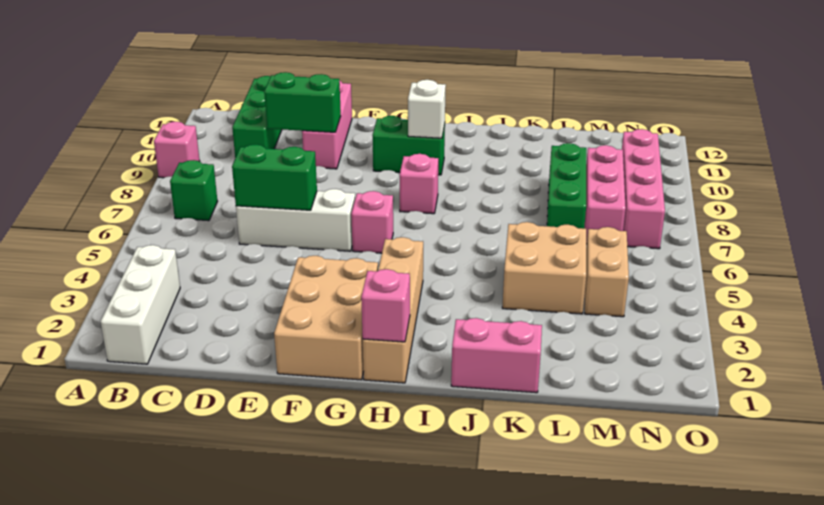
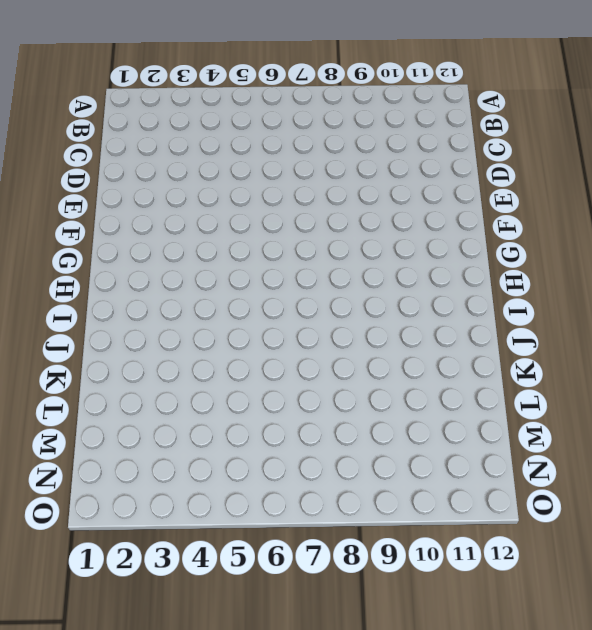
none -> pink 1x1 brick [154,122,200,178]
none -> white 1x3 brick [100,245,180,364]
none -> green 1x1 brick [170,160,218,221]

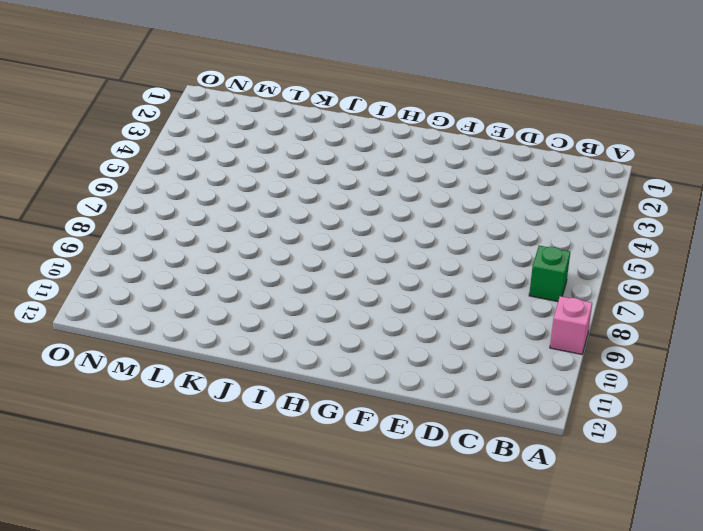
none -> white 1x3 brick [100,245,180,364]
none -> green 1x3 brick [232,76,282,158]
none -> white 1x3 brick [236,189,355,251]

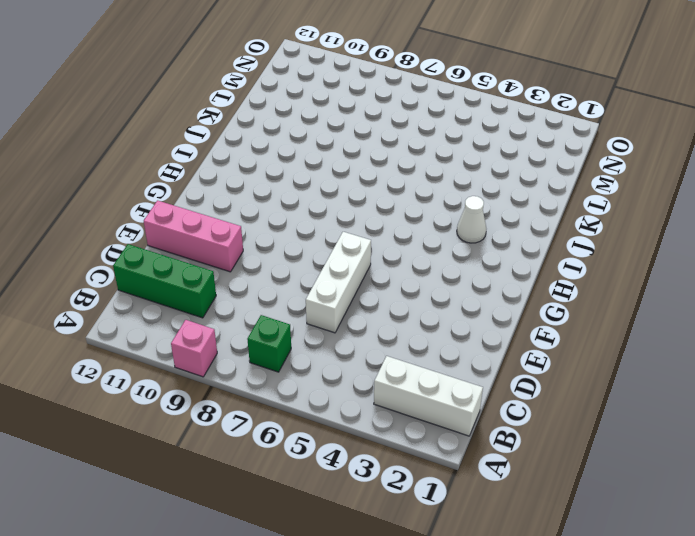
white 1x1 cone [457,196,486,243] -> none
none -> tan 2x3 brick [274,256,378,380]
none -> pink 1x1 brick [351,191,393,253]
none -> green 1x2 brick [372,116,445,175]

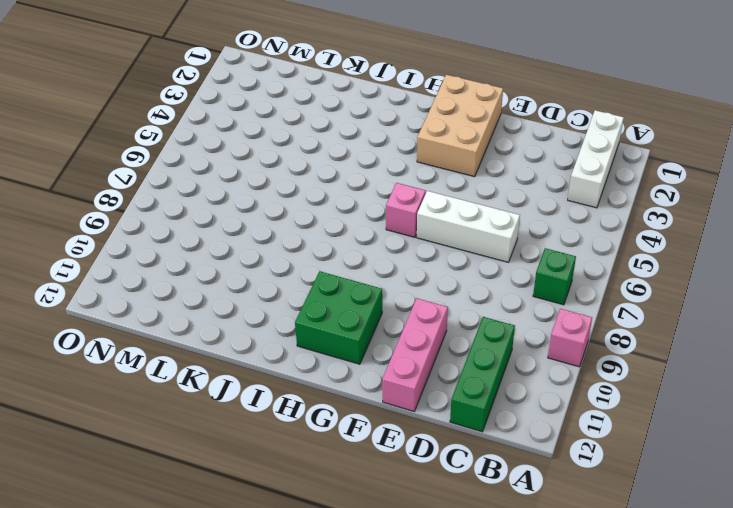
green 2x2 brick [295,271,382,364] -> green 1x2 brick [372,116,445,175]
none -> tan 1x4 brick [363,237,423,383]
none -> pink 1x1 brick [400,154,438,214]
none -> pink 1x2 brick [451,318,542,393]

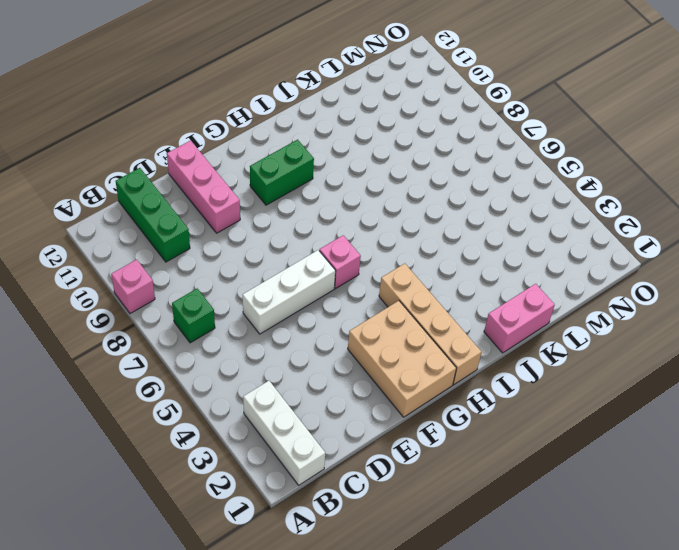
none -> pink 1x1 brick [400,154,438,214]
none -> tan 2x2 brick [502,222,586,314]
none -> green 1x3 brick [547,143,586,229]

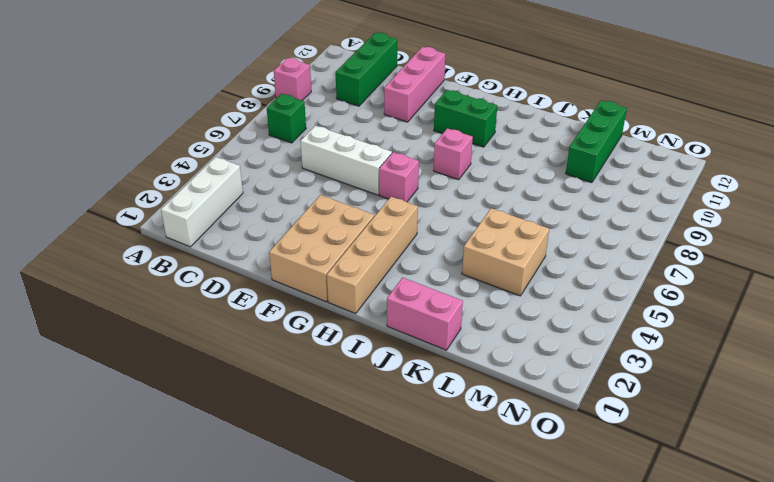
green 1x3 brick [566,100,627,183] -> green 1x3 brick moved to [547,143,586,229]
none -> tan 1x2 brick [585,227,629,317]
none -> pink 1x3 brick [585,145,626,244]
none -> pink 1x4 brick [622,129,665,249]

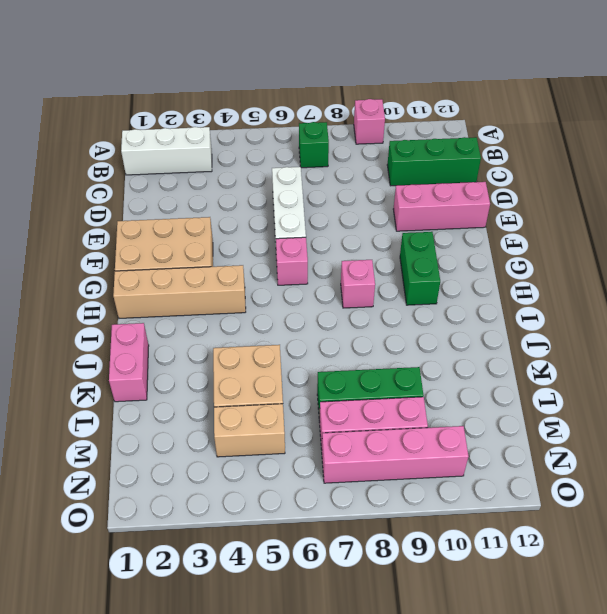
none -> green 1x2 brick [232,144,317,210]
none -> green 1x2 brick [264,72,341,132]
none -> pink 1x1 brick [361,269,410,342]

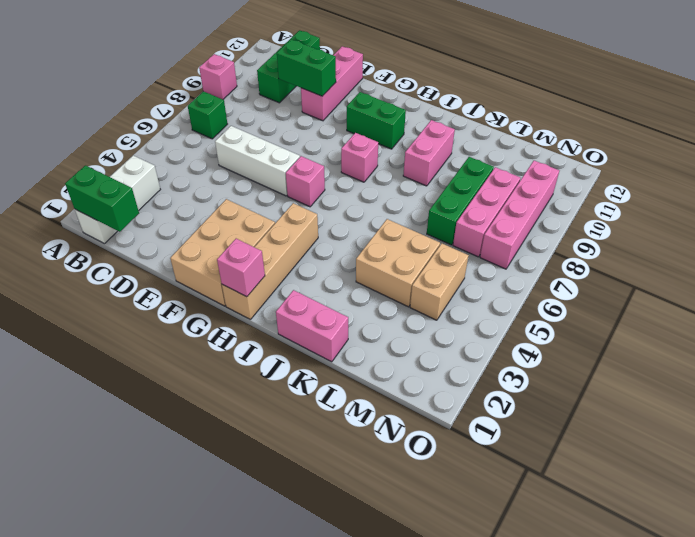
green 1x2 brick [65,166,139,232] -> green 1x2 brick moved to [232,144,317,210]
pink 1x2 brick [403,120,455,186] -> none
none -> white 1x1 brick [408,80,446,138]

